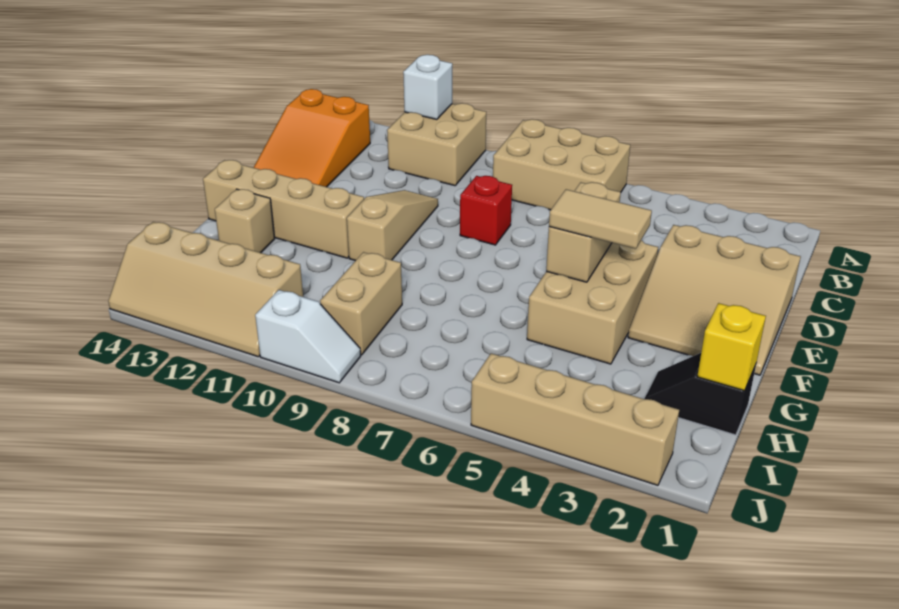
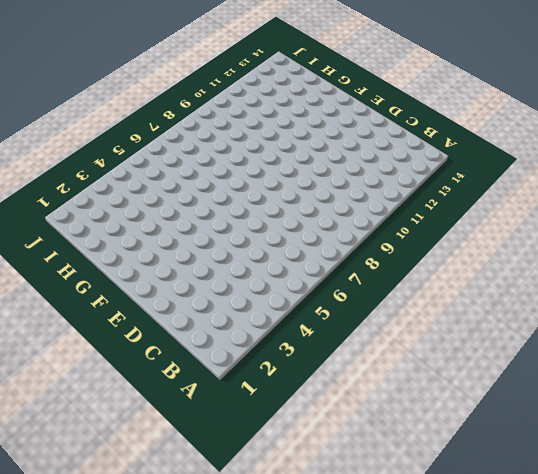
none -> tan 2x3 brick [493,119,630,210]
none -> tan 2x2 brick [387,103,486,186]
none -> orange 2x3 slope [254,89,370,187]

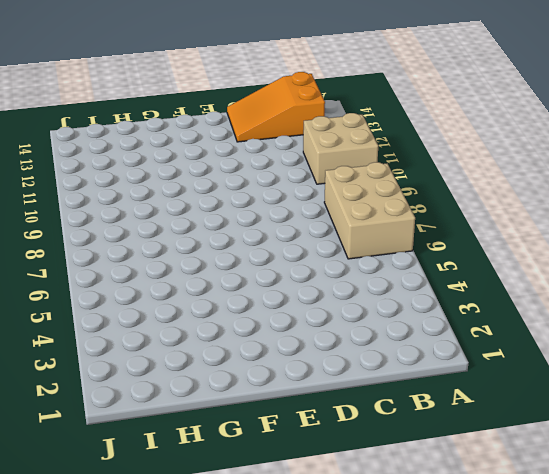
none -> tan 3x3 slope [628,225,800,375]
none -> red 1x1 brick [460,176,512,245]
none -> tan 1x3 slope [347,190,438,261]

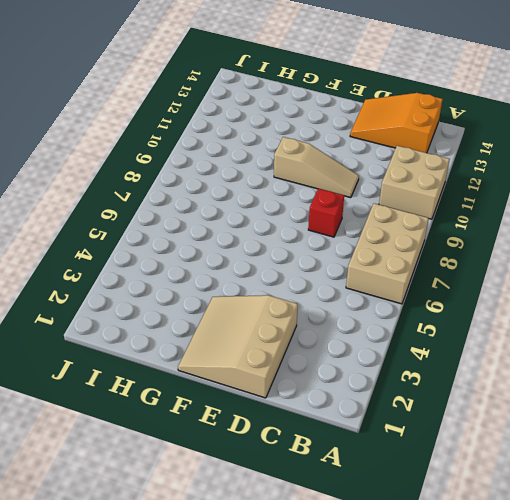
none -> tan 2x3 brick [527,240,658,364]
none -> tan 1x4 brick [203,160,364,258]
none -> tan 1x1 brick [215,189,275,253]

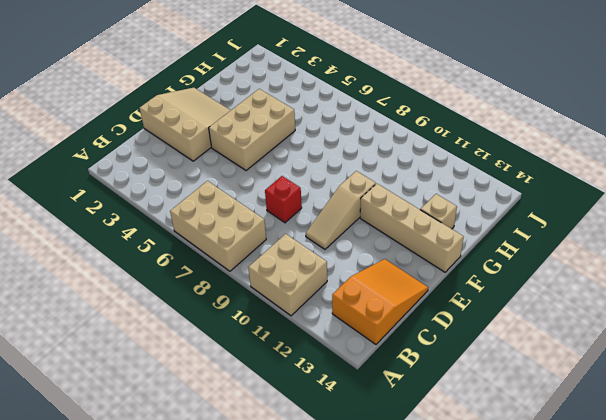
none -> black 1x2 slope [644,353,756,435]
none -> tan 1x2 brick [320,252,402,355]
none -> tan 2x4 slope [108,222,303,357]

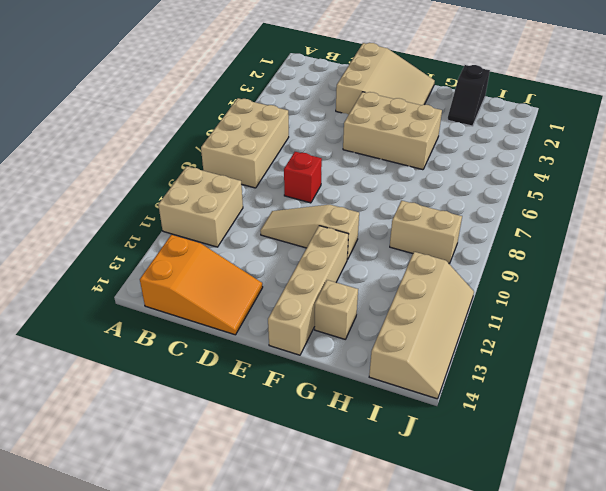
none -> tan 1x4 brick [471,353,679,485]
none -> white 1x2 slope [255,290,361,383]
none -> white 1x1 brick [403,55,452,119]

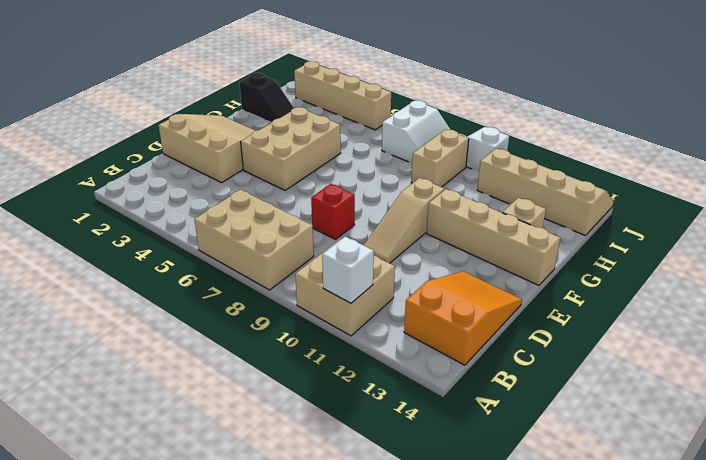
white 2x2 slope [382,100,450,163] -> none
none -> tan 1x2 brick [546,182,621,282]
none -> yellow 1x1 brick [697,303,766,391]
none -> tan 1x2 tile [549,189,652,249]

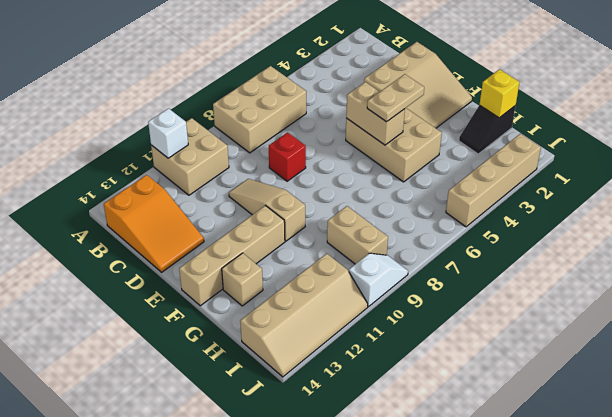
tan 1x2 plate [367,74,424,122] -> tan 1x2 tile [549,189,652,249]

